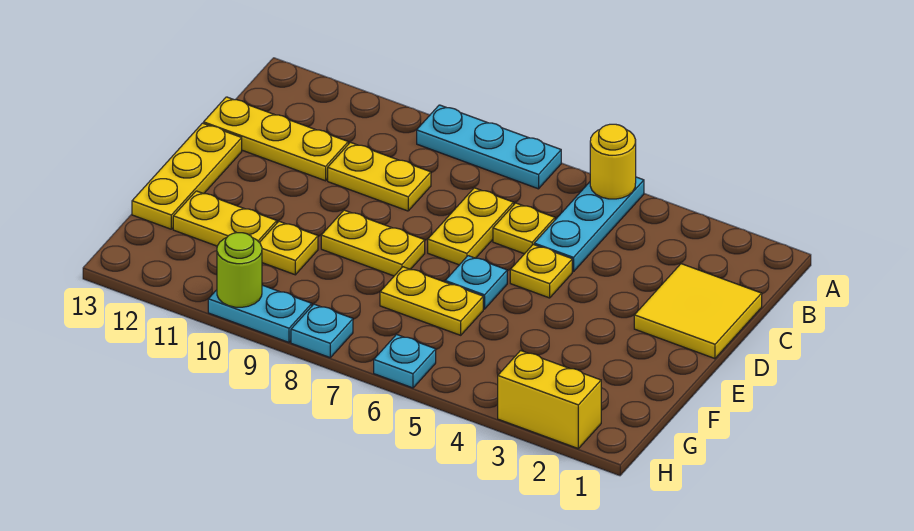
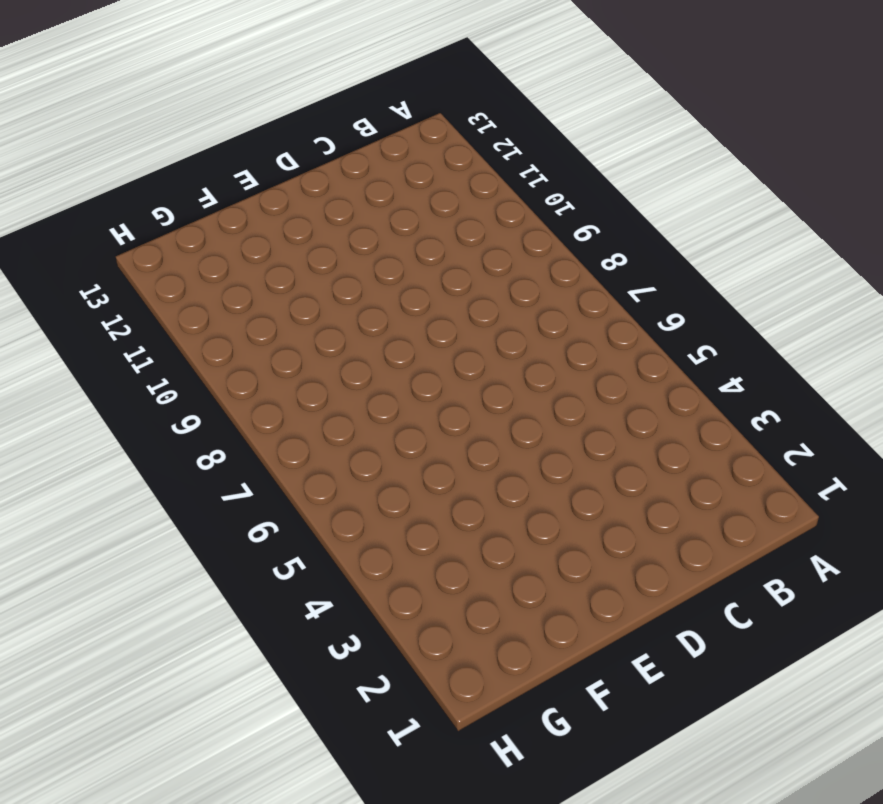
none -> cyan 1x3 plate [534,177,644,272]
none -> cyan 1x3 plate [417,105,561,189]
none -> yellow 2x2 tile [634,264,762,359]

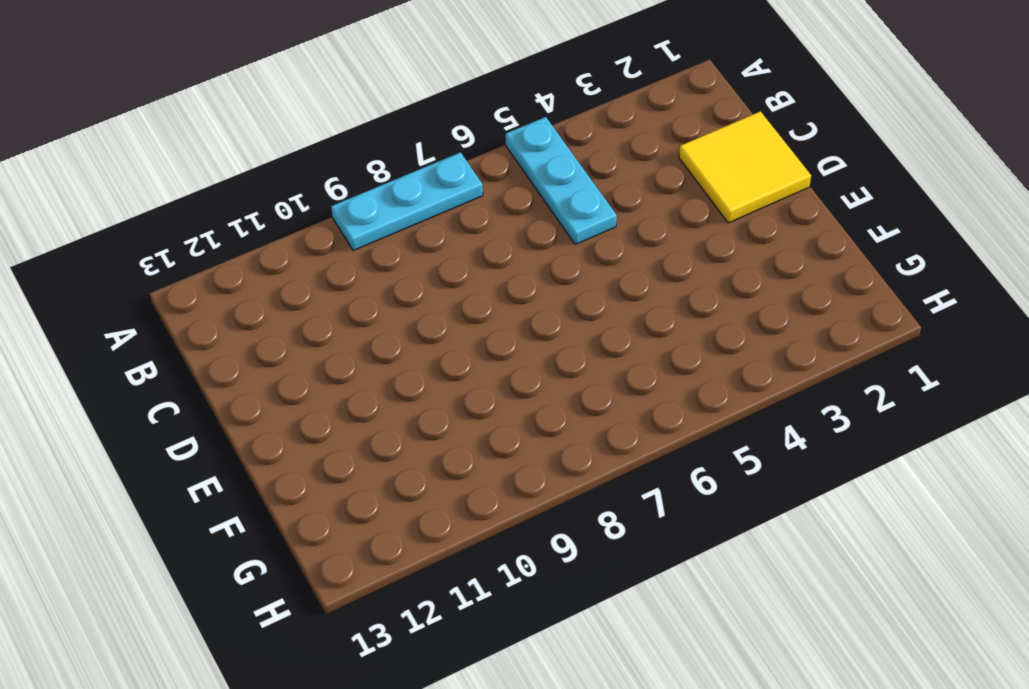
none -> yellow 1x1 plate [493,203,555,254]
none -> yellow 1x2 plate [428,188,514,265]
none -> yellow 1x2 plate [328,142,431,211]

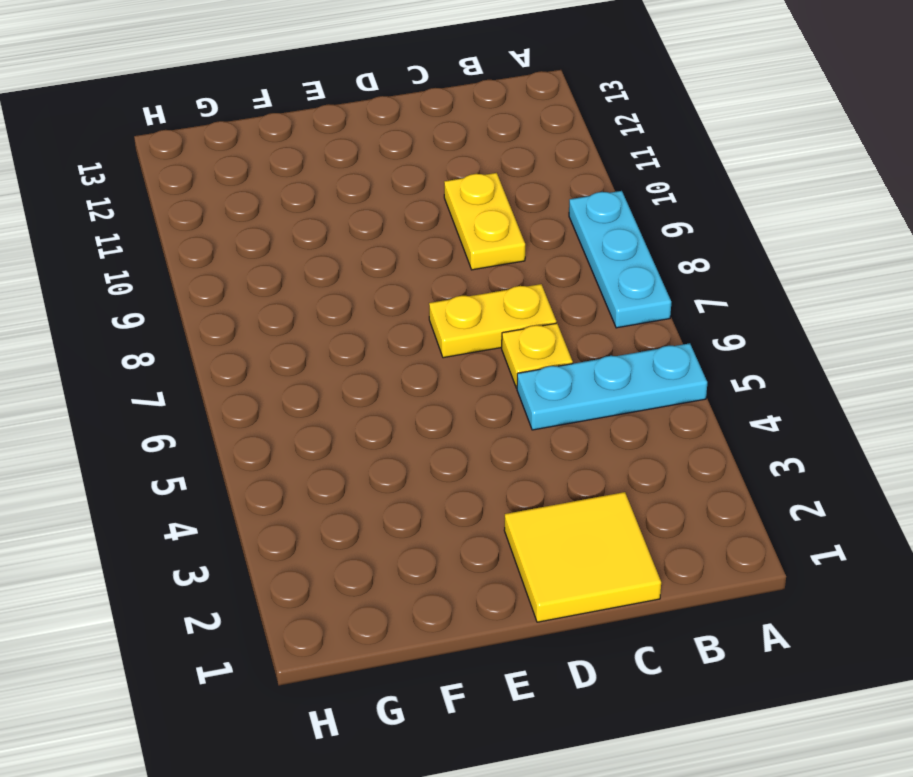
none -> yellow 1x3 plate [204,97,348,181]
none -> yellow 1x1 plate [510,245,572,298]
none -> yellow 1x3 plate [132,123,242,229]

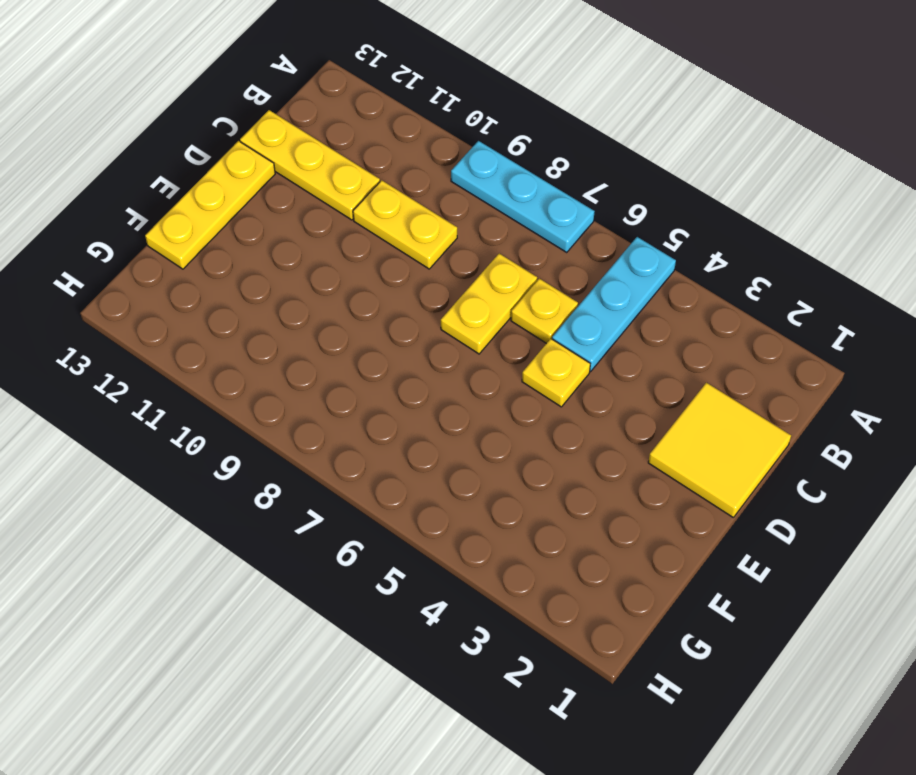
none -> cyan 1x1 plate [445,256,507,309]
none -> yellow 1x2 plate [321,210,425,276]
none -> yellow 1x2 plate [380,267,483,335]

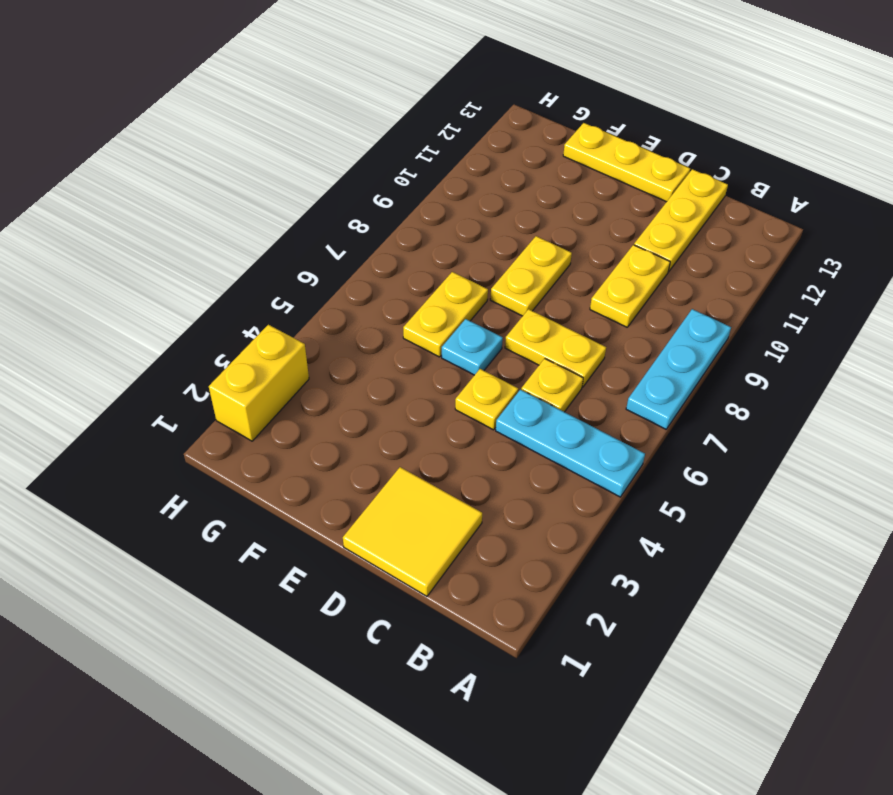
none -> yellow 1x1 plate [259,221,318,275]
none -> yellow 1x2 plate [173,191,277,246]
none -> cyan 1x1 plate [374,335,436,388]

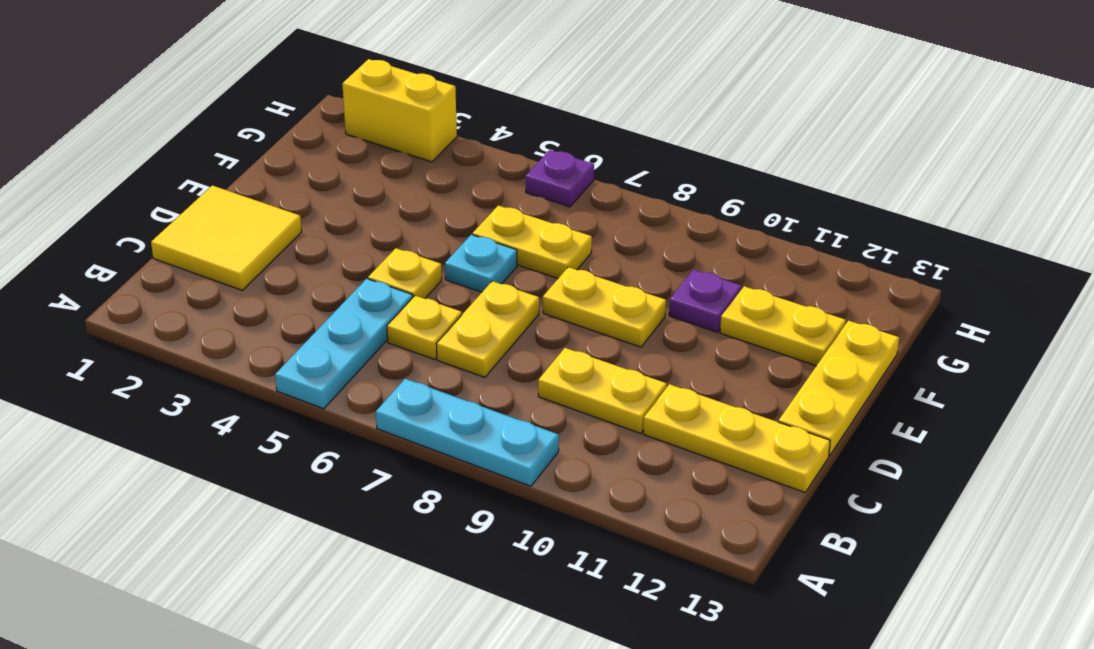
purple 1x1 plate [669,270,742,332] -> yellow 1x1 plate [259,221,318,275]
purple 1x1 plate [525,150,594,207] -> cyan 1x1 plate [374,335,436,388]
none -> cyan 1x1 plate [291,304,353,357]
none -> cyan 1x2 plate [208,285,312,342]
none -> yellow 1x1 round brick [590,124,636,199]

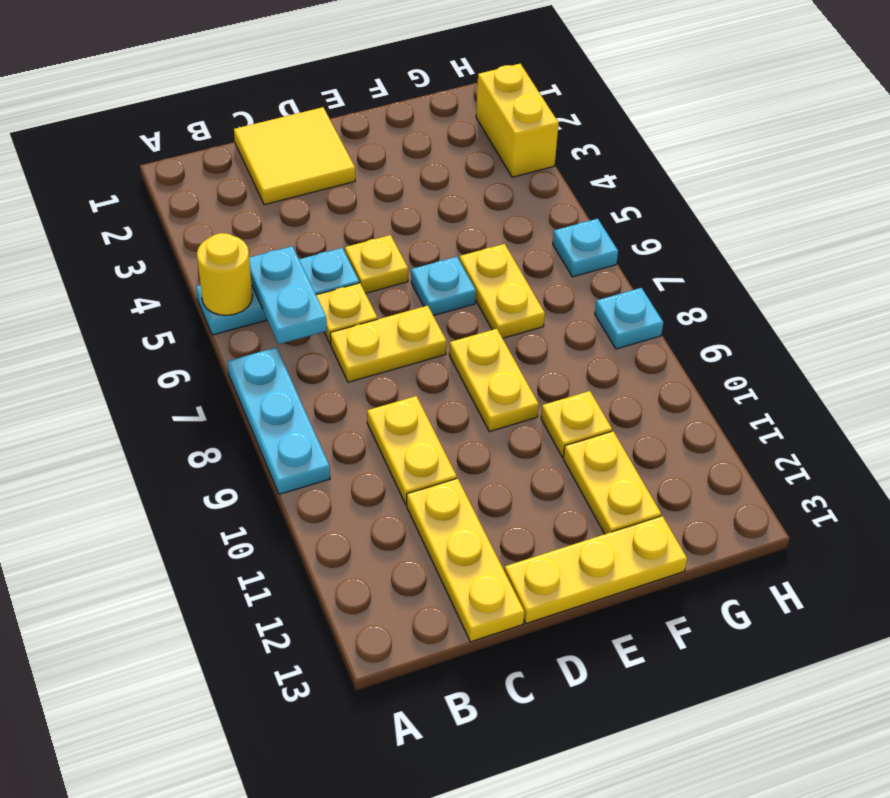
cyan 1x2 plate [249,246,327,344] -> cyan 1x2 plate moved to [208,285,312,342]
none -> lime 1x1 round brick [217,233,262,307]

